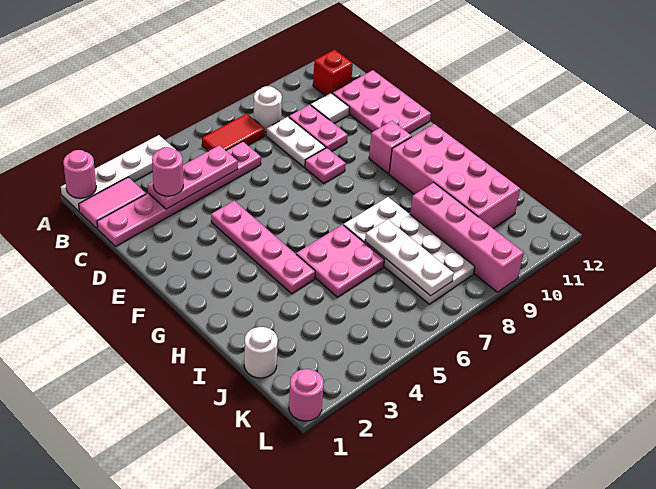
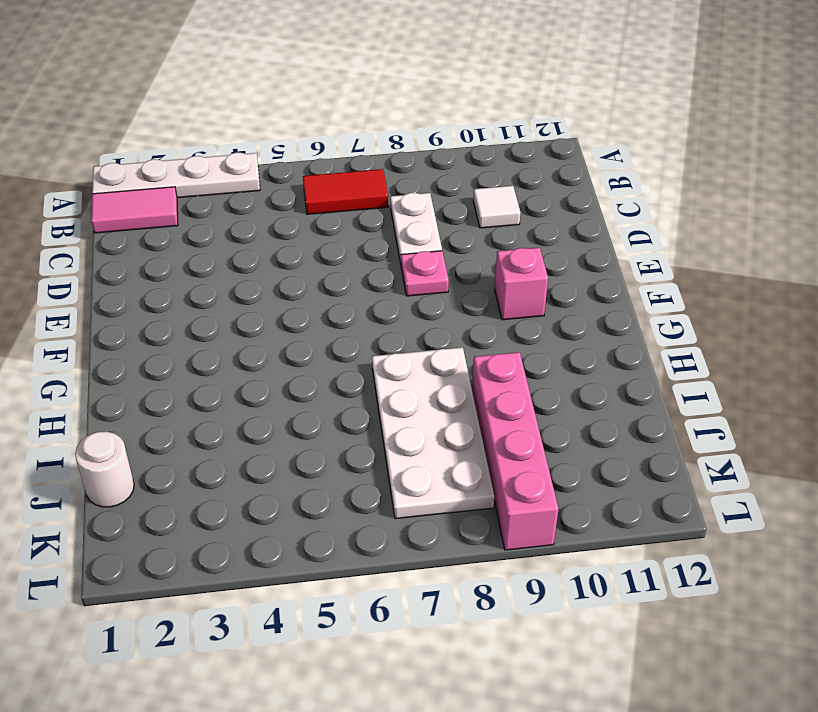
none -> white 1x1 round brick [254,86,282,132]
none -> red 1x1 brick [313,50,353,96]
none -> pink 1x6 plate [97,141,261,246]

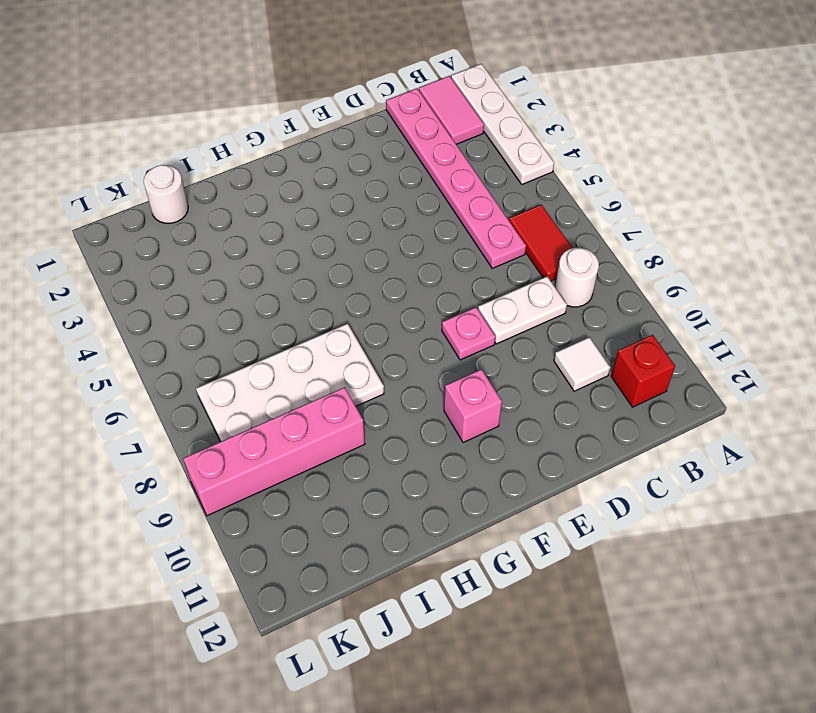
none -> pink 1x2 plate [289,105,348,152]
none -> pink 2x3 plate [332,70,431,133]
none -> pink 1x4 plate [211,201,315,294]

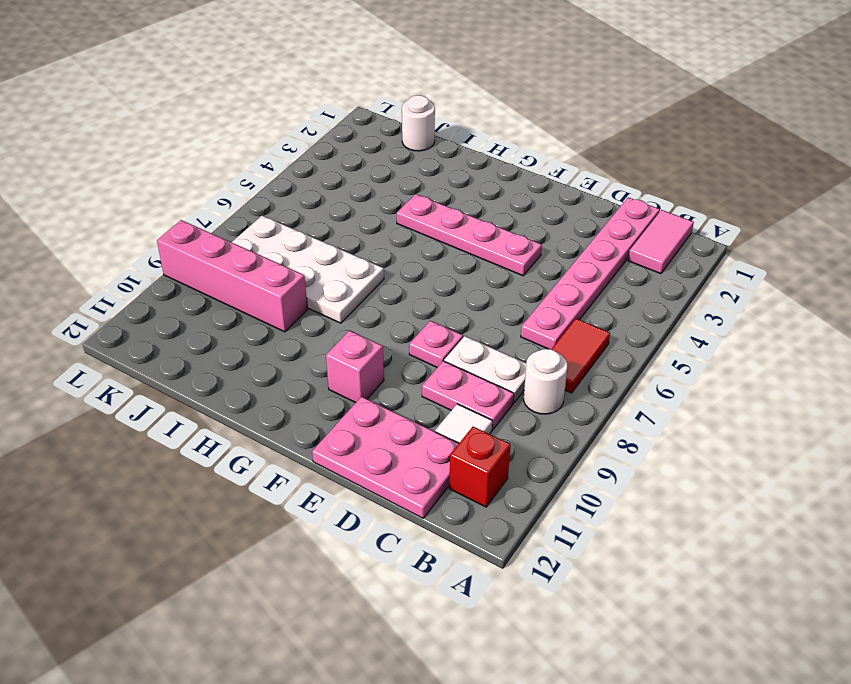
none -> white 1x4 plate [61,135,176,211]
none -> pink 2x4 brick [389,124,520,228]
none -> pink 2x2 plate [296,225,384,297]

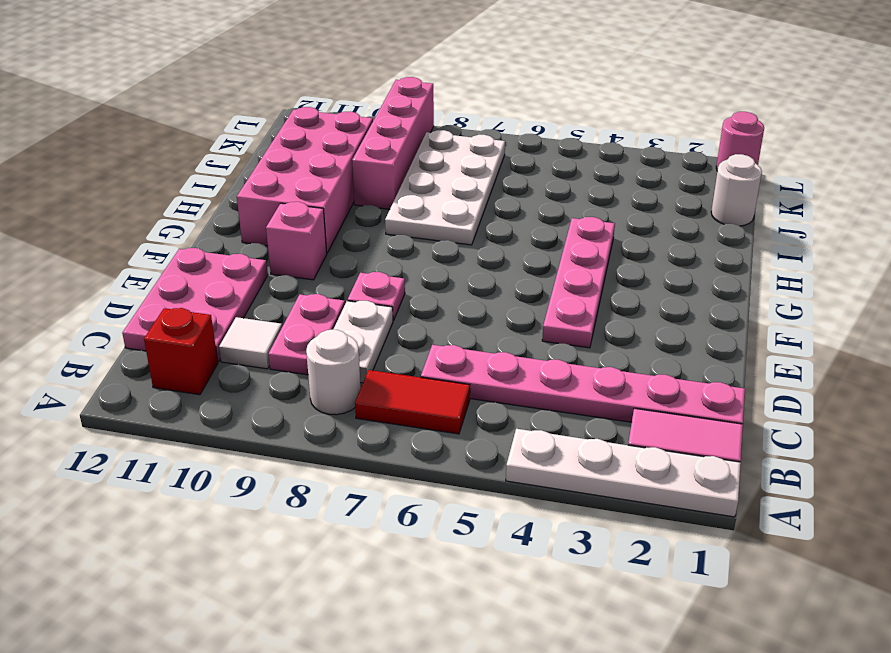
none -> pink 2x2 plate [296,225,384,297]
none -> pink 1x1 round brick [63,150,96,198]
none -> pink 1x3 plate [148,145,238,209]

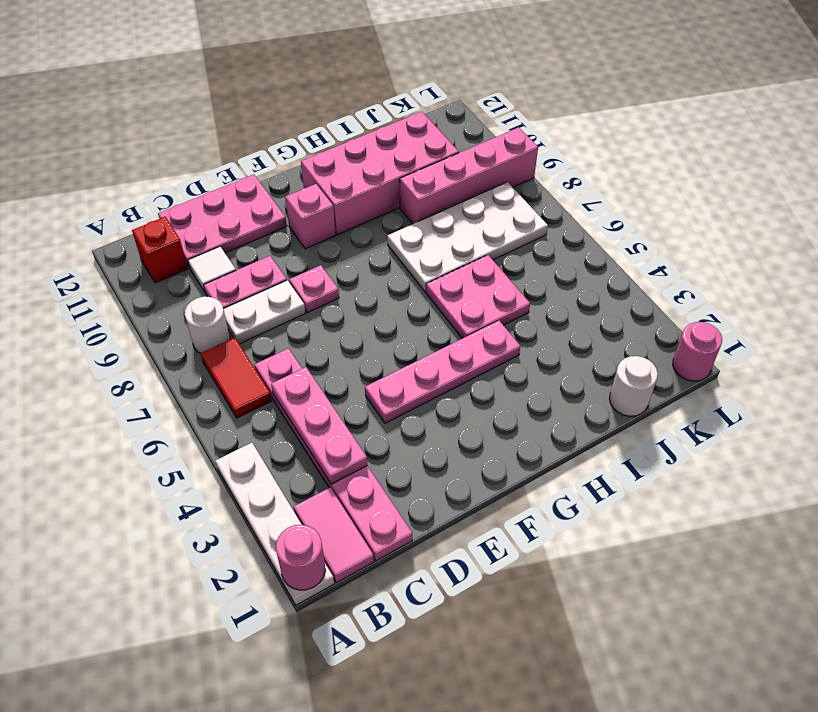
none -> white 1x3 plate [365,219,454,296]
none -> pink 1x1 round brick [152,147,183,196]

